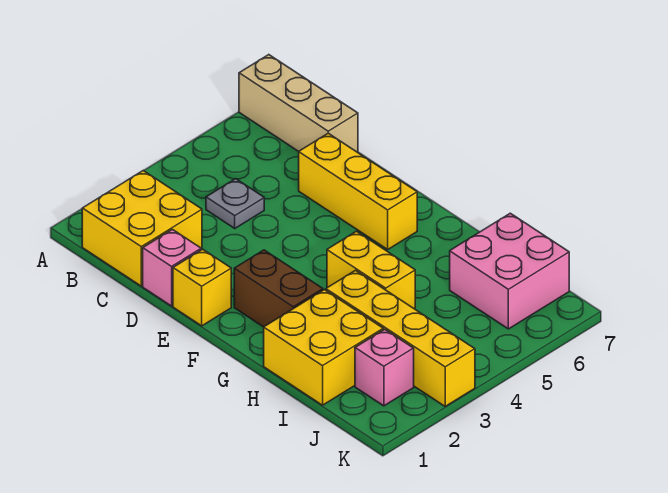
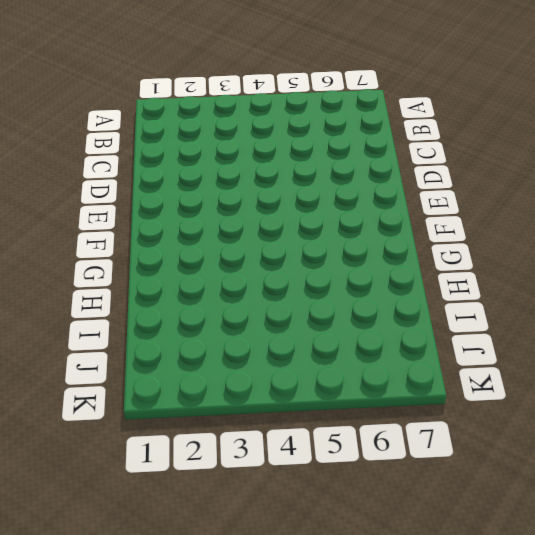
none -> tan 1x3 brick [239,55,358,152]
none -> yellow 2x2 brick [82,171,202,286]
none -> grey 1x1 plate [206,179,264,228]

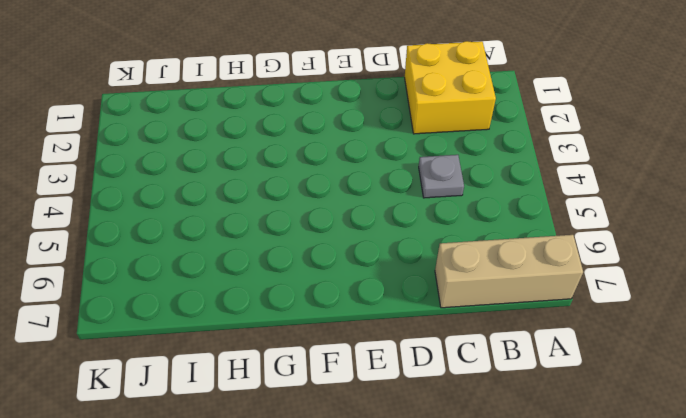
none -> pink 1x1 brick [143,230,201,306]
none -> yellow 1x3 brick [299,133,417,249]
none -> yellow 1x1 brick [173,249,231,326]

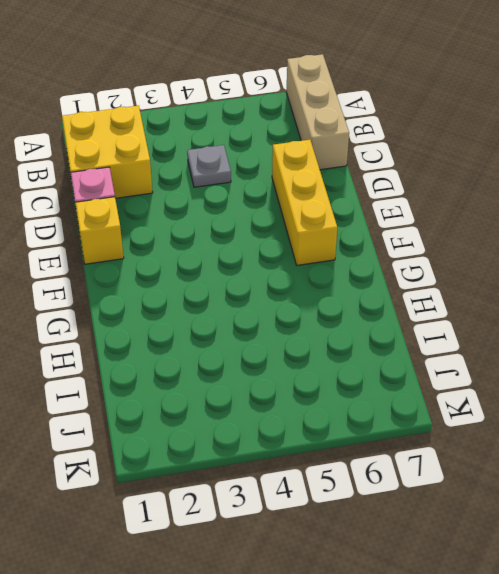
none -> brown 1x2 brick [234,250,323,327]
none -> yellow 1x2 brick [327,231,415,309]
none -> yellow 2x2 brick [264,290,383,405]

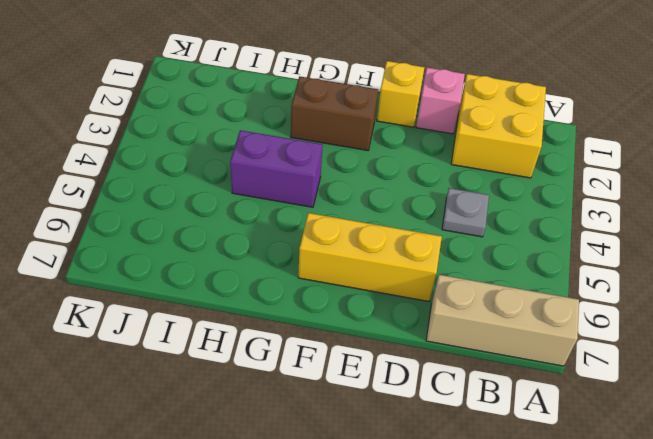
purple 1x2 brick [230,130,323,207] -> yellow 1x2 brick [327,231,415,309]
none -> yellow 2x2 brick [264,290,383,405]
none -> yellow 1x4 brick [326,270,475,406]
none -> pink 2x2 brick [450,213,569,329]

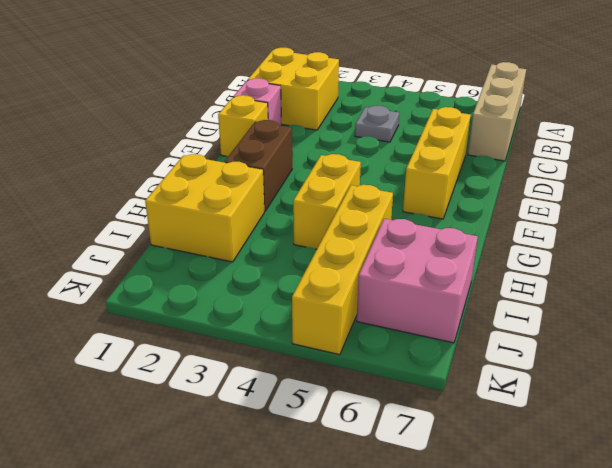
yellow 1x4 brick [292,185,393,355] -> yellow 1x4 brick moved to [326,270,475,406]
none -> pink 1x1 brick [355,329,414,406]

